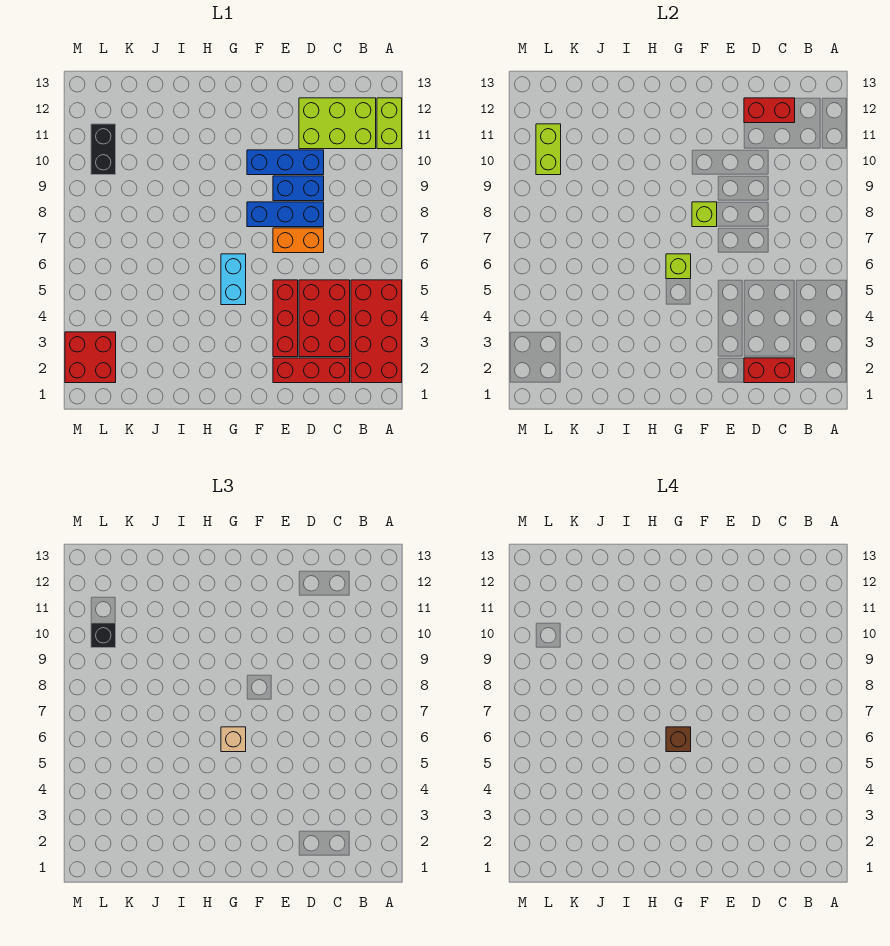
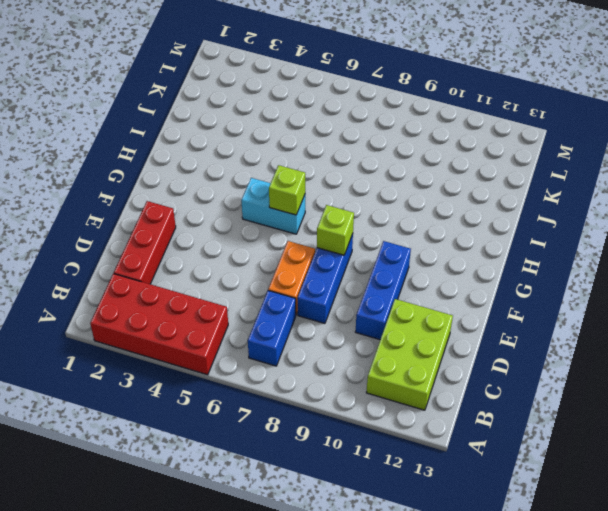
blue 1x2 brick [248,291,296,366] -> blue 1x2 brick moved to [273,176,324,201]
none -> lime 1x2 brick [377,98,402,149]
none -> red 2x3 brick [299,280,350,357]
none -> red 1x3 brick [273,280,298,357]

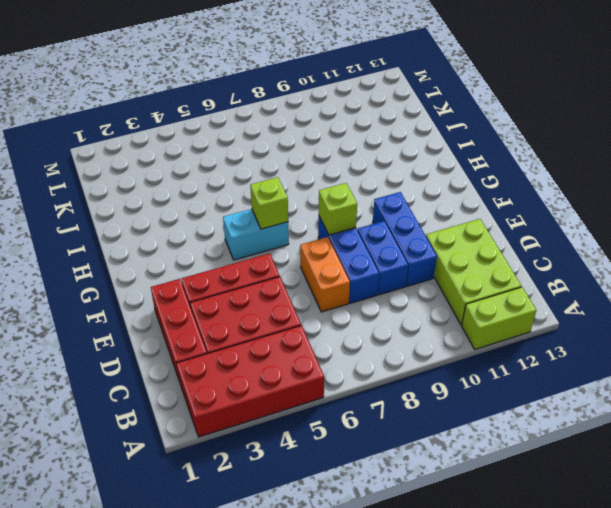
none -> red 2x2 brick [65,332,116,383]
none -> black 1x2 brick [91,124,116,175]
none -> red 1x2 brick [744,358,795,383]

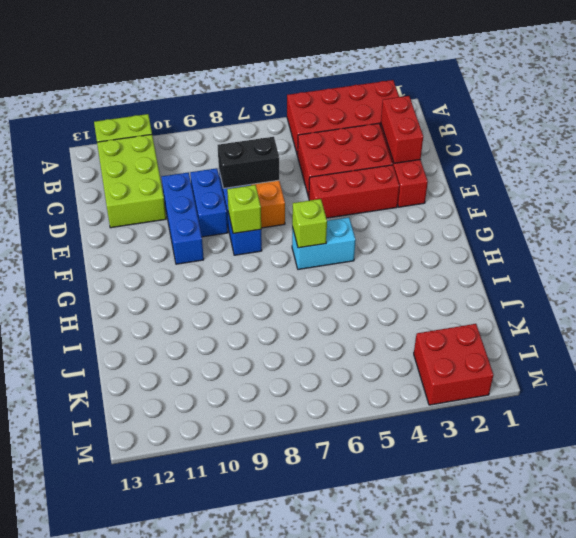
black 1x2 brick [218,137,279,188] -> black 1x2 brick moved to [91,124,116,175]
none -> red 1x2 brick [744,98,795,123]
none -> lime 1x2 brick [536,124,561,175]
none -> tan 1x1 brick [221,727,246,752]

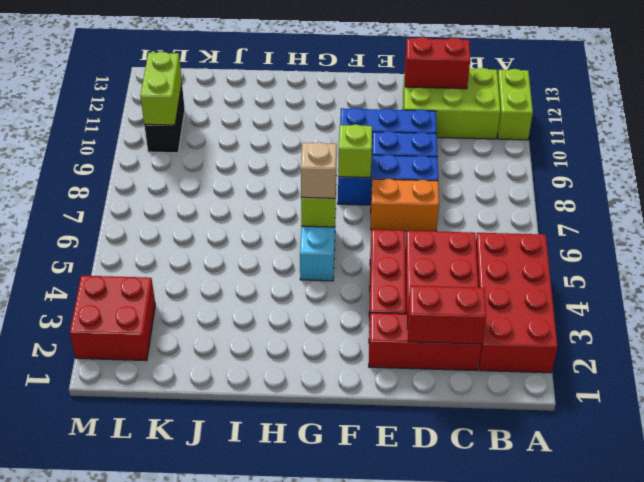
none -> black 1x1 brick [91,623,116,648]
none -> brown 1x1 brick [666,727,691,752]

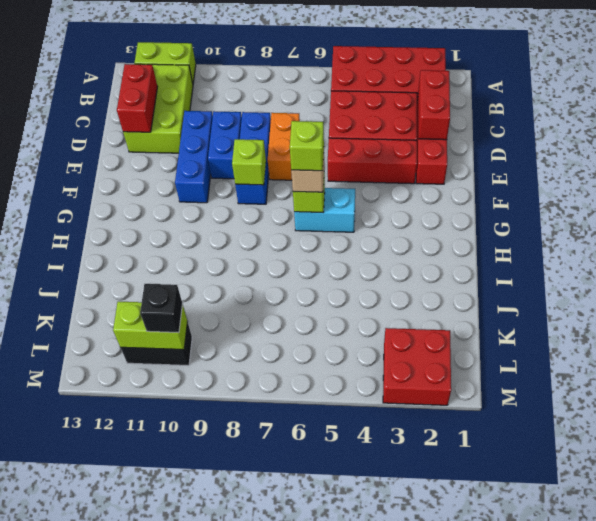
lime 1x1 brick [290,121,324,171] -> brown 1x1 brick [666,727,691,752]

